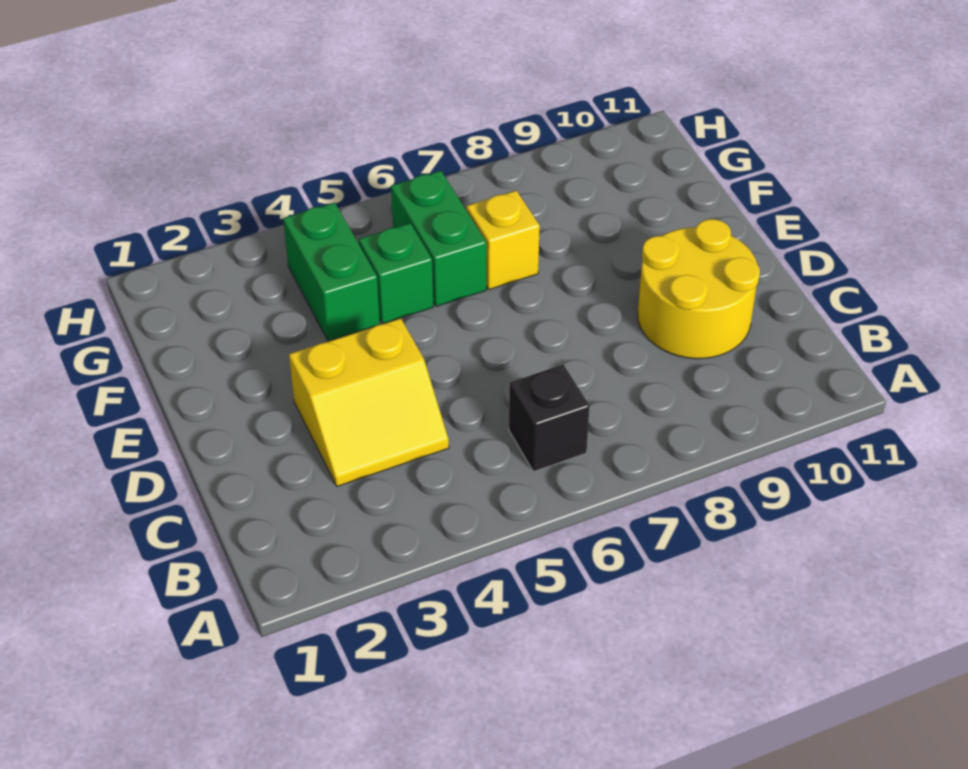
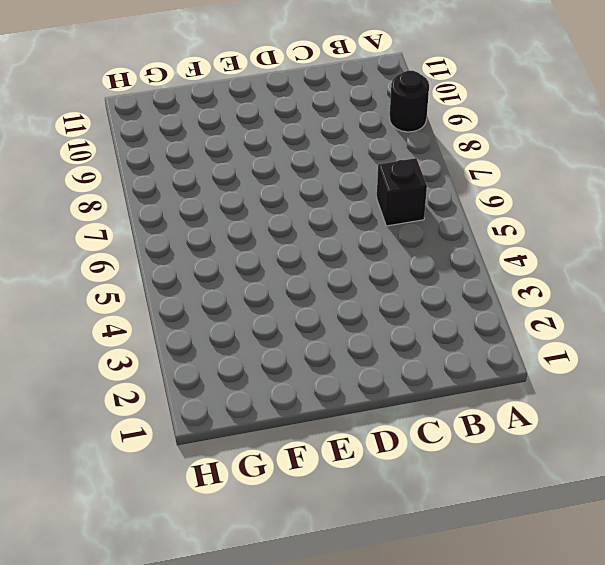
black 1x1 round brick [389,71,429,132] -> none
none -> yellow 2x2 slope [289,318,449,486]
none -> yellow 2x2 round brick [638,219,760,359]

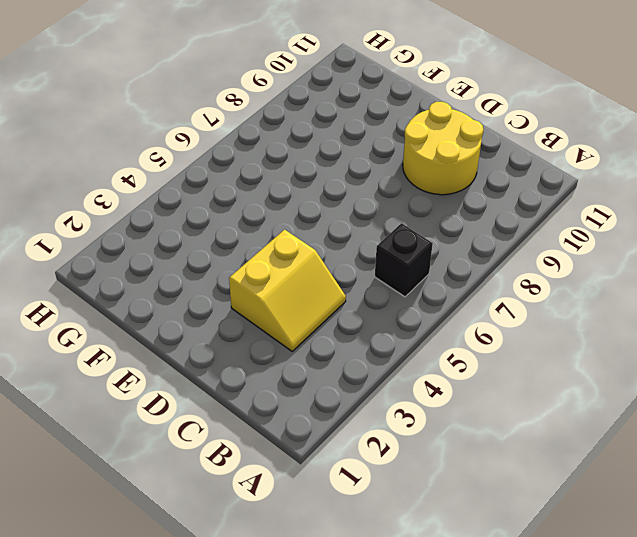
none -> green 1x2 brick [283,203,380,341]
none -> green 1x1 brick [359,223,433,324]

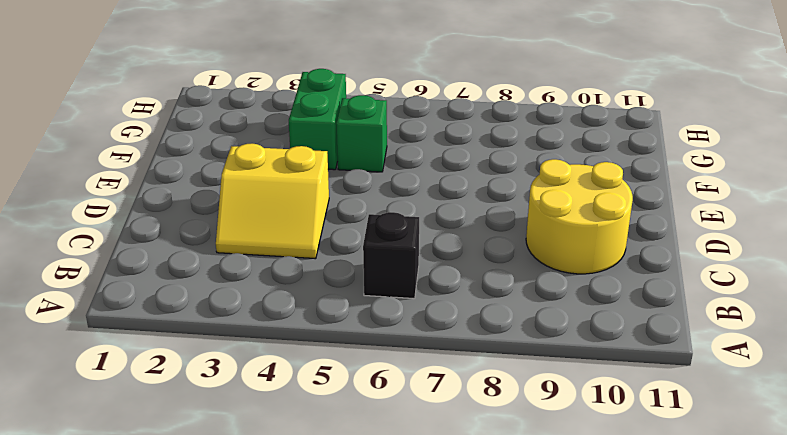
none -> green 1x2 brick [391,171,486,306]
none -> yellow 1x1 brick [466,191,540,289]

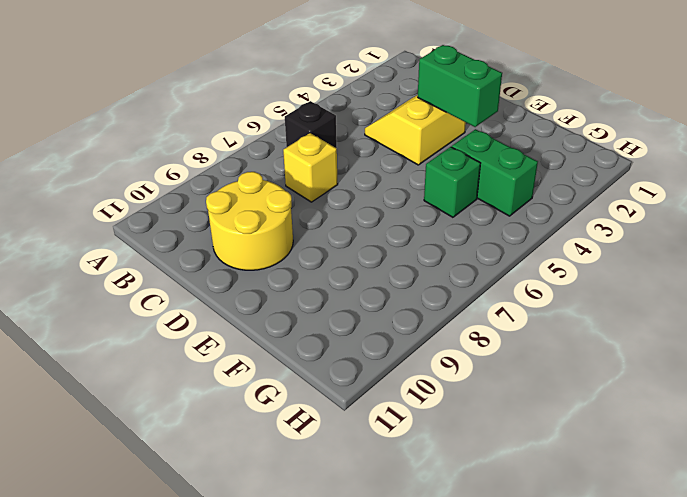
yellow 1x1 brick [283,133,338,202] -> yellow 1x1 brick moved to [466,191,540,289]
green 1x2 brick [418,45,502,127] -> green 1x2 brick moved to [391,171,486,306]

